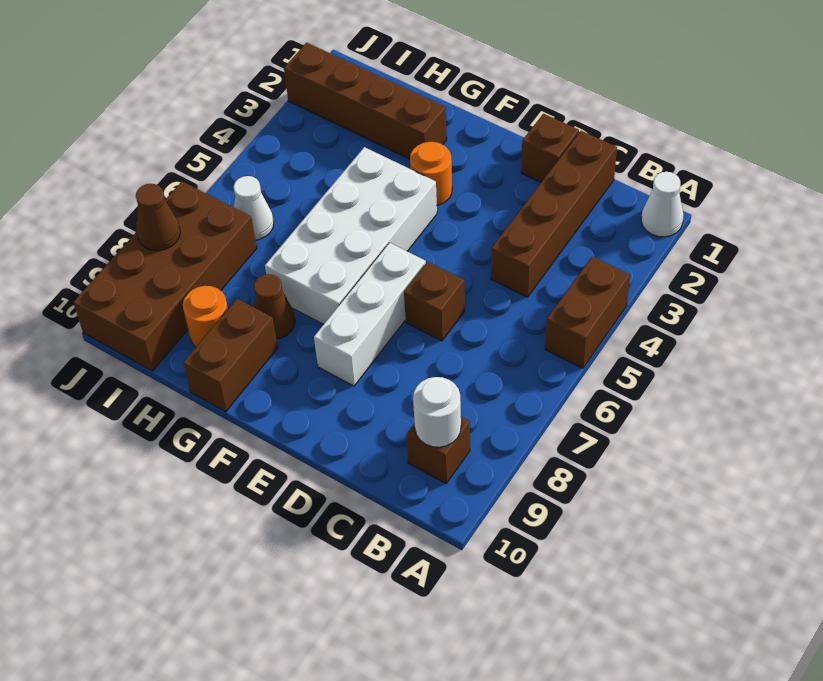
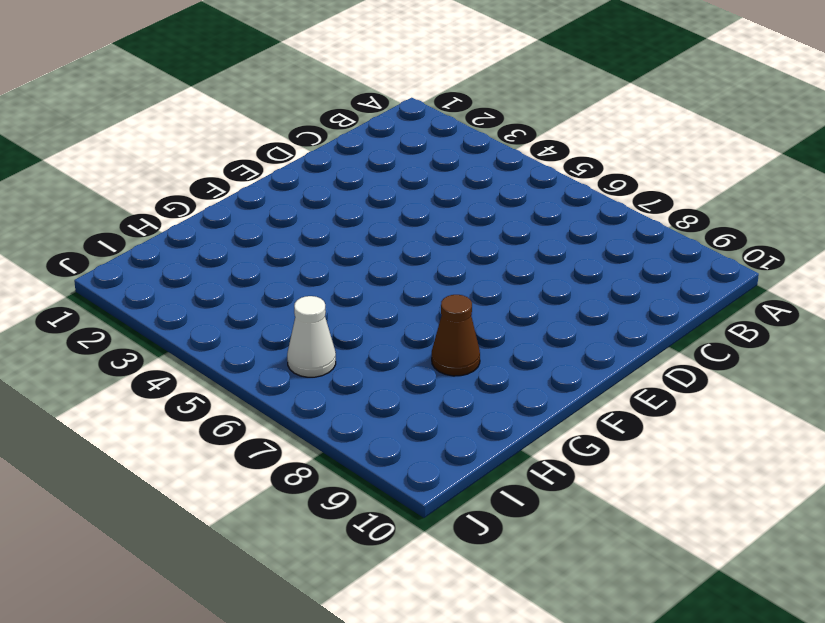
none -> white 1x1 cone [641,172,683,237]
none -> brown 1x2 brick [545,257,630,368]
none -> brown 1x1 brick [406,417,470,483]

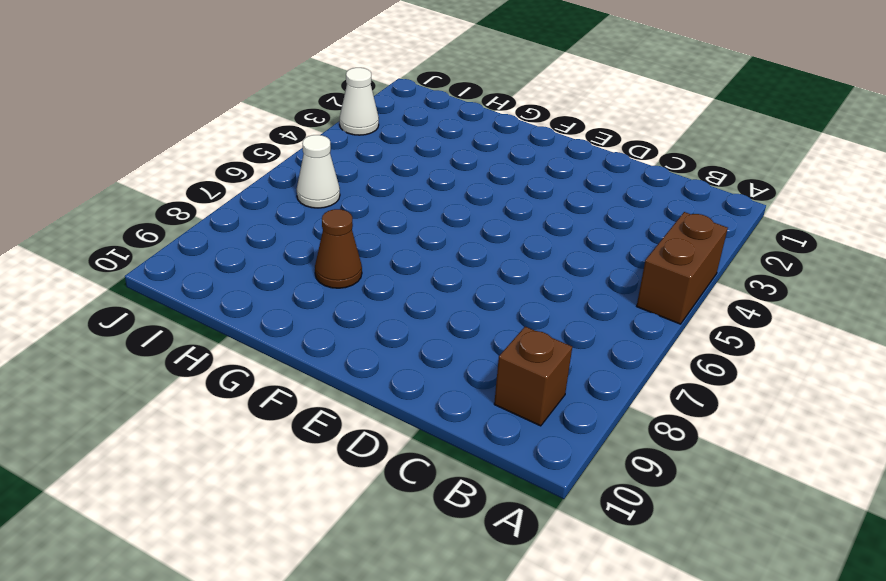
white 1x1 cone [340,68,379,135] -> white 1x1 cone moved to [641,172,683,237]
none -> brown 1x4 brick [491,131,617,297]
none -> brown 1x1 brick [521,114,579,182]
none -> brown 1x1 brick [404,262,465,341]

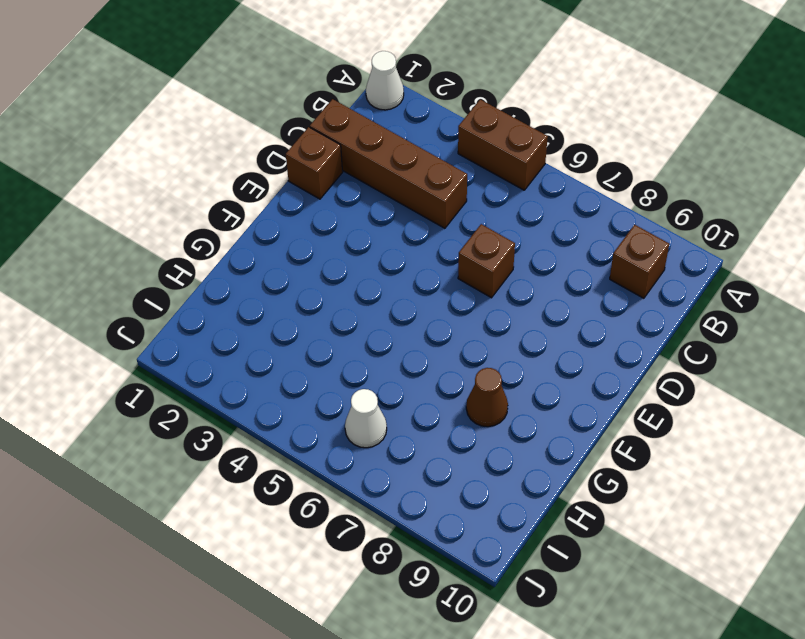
none -> white 1x3 brick [314,243,426,386]
none -> orange 1x1 round brick [410,142,452,205]
none -> white 2x4 brick [265,147,437,324]

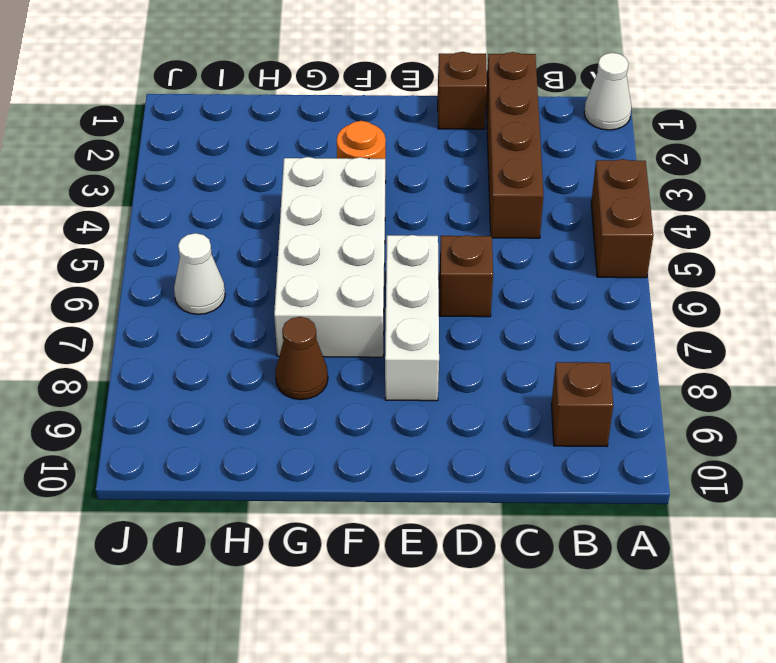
none -> brown 1x4 brick [284,43,447,159]
none -> brown 1x2 brick [183,299,278,412]
none -> orange 1x1 round brick [183,286,228,347]

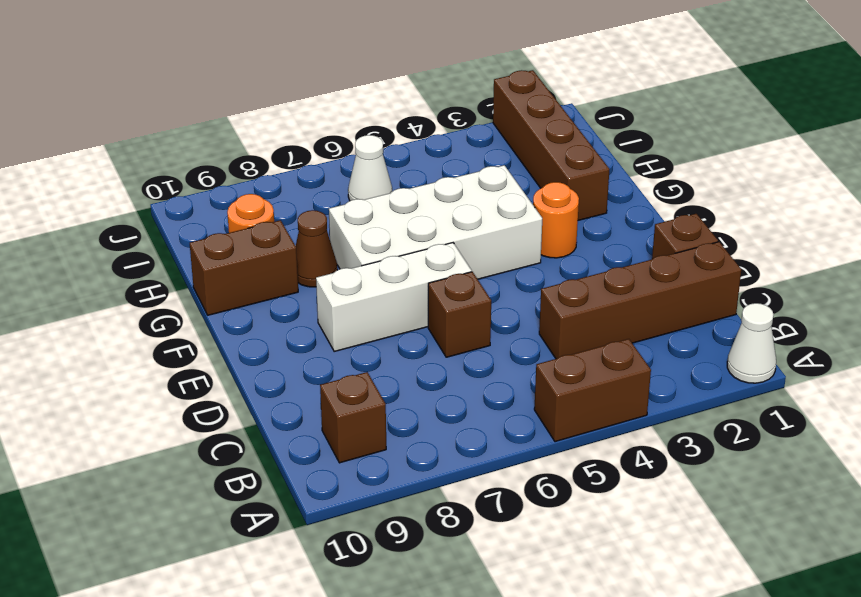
none -> brown 2x4 brick [73,182,257,371]
none -> white 1x1 round brick [413,377,461,447]
none -> brown 1x1 cone [136,184,180,251]

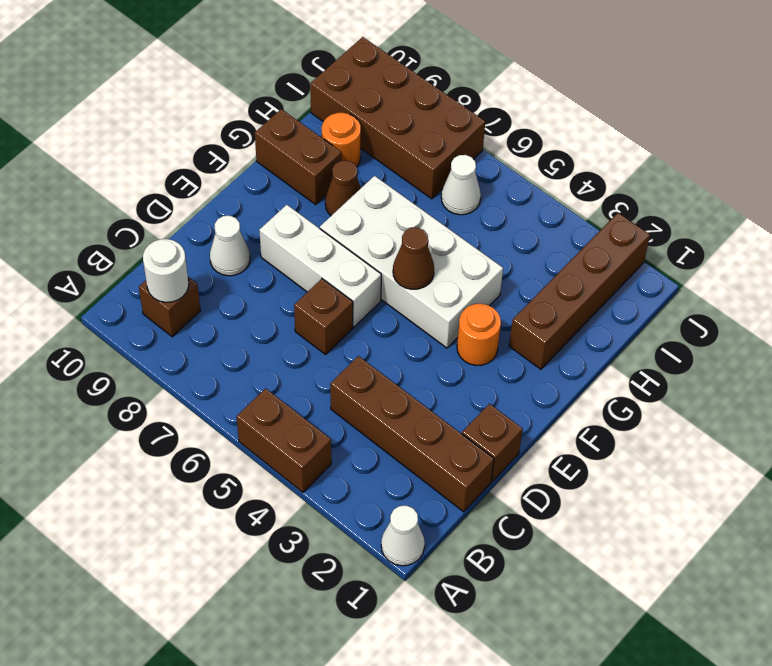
white 1x1 cone [210,216,250,276] -> none
brown 1x1 cone [393,228,434,289] -> brown 1x1 cone moved to [136,184,180,251]

